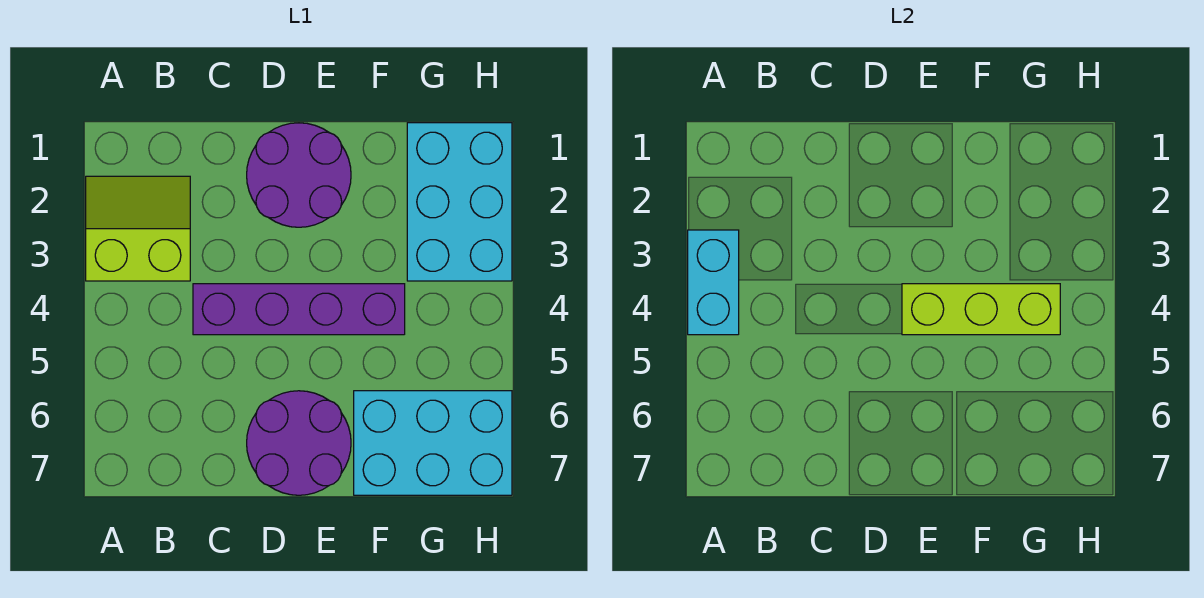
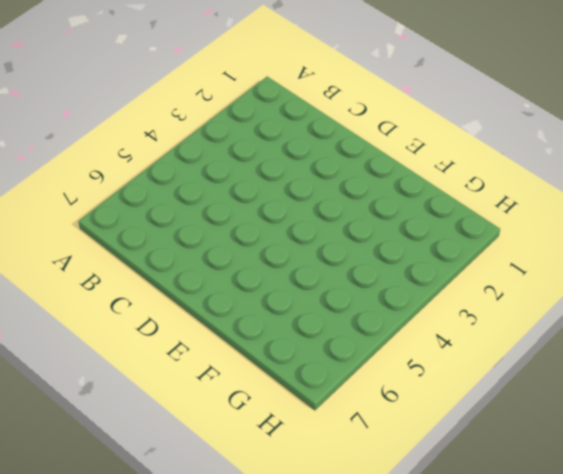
none -> lime 2x2 slope [86,176,190,281]
none -> purple 1x4 brick [193,284,405,335]

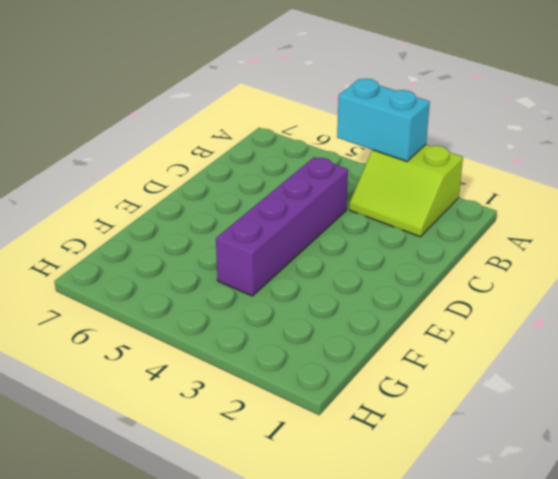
lime 2x2 slope [349,145,463,237] -> lime 2x2 slope turned to [86,176,190,281]
none -> purple 2x2 round brick [247,123,351,227]
none -> purple 2x2 round brick [247,391,351,495]

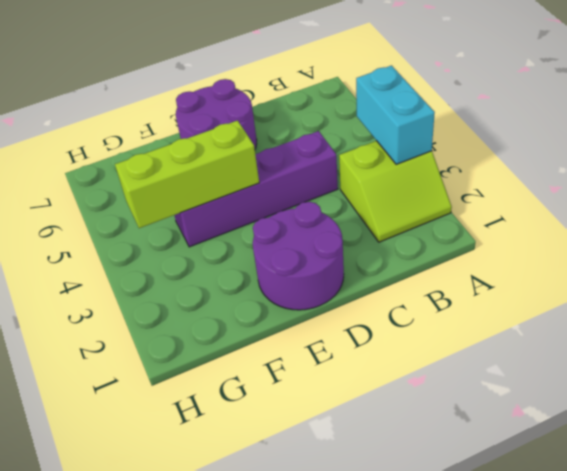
none -> cyan 2x3 brick [354,391,512,495]
none -> cyan 2x3 brick [407,123,512,281]

